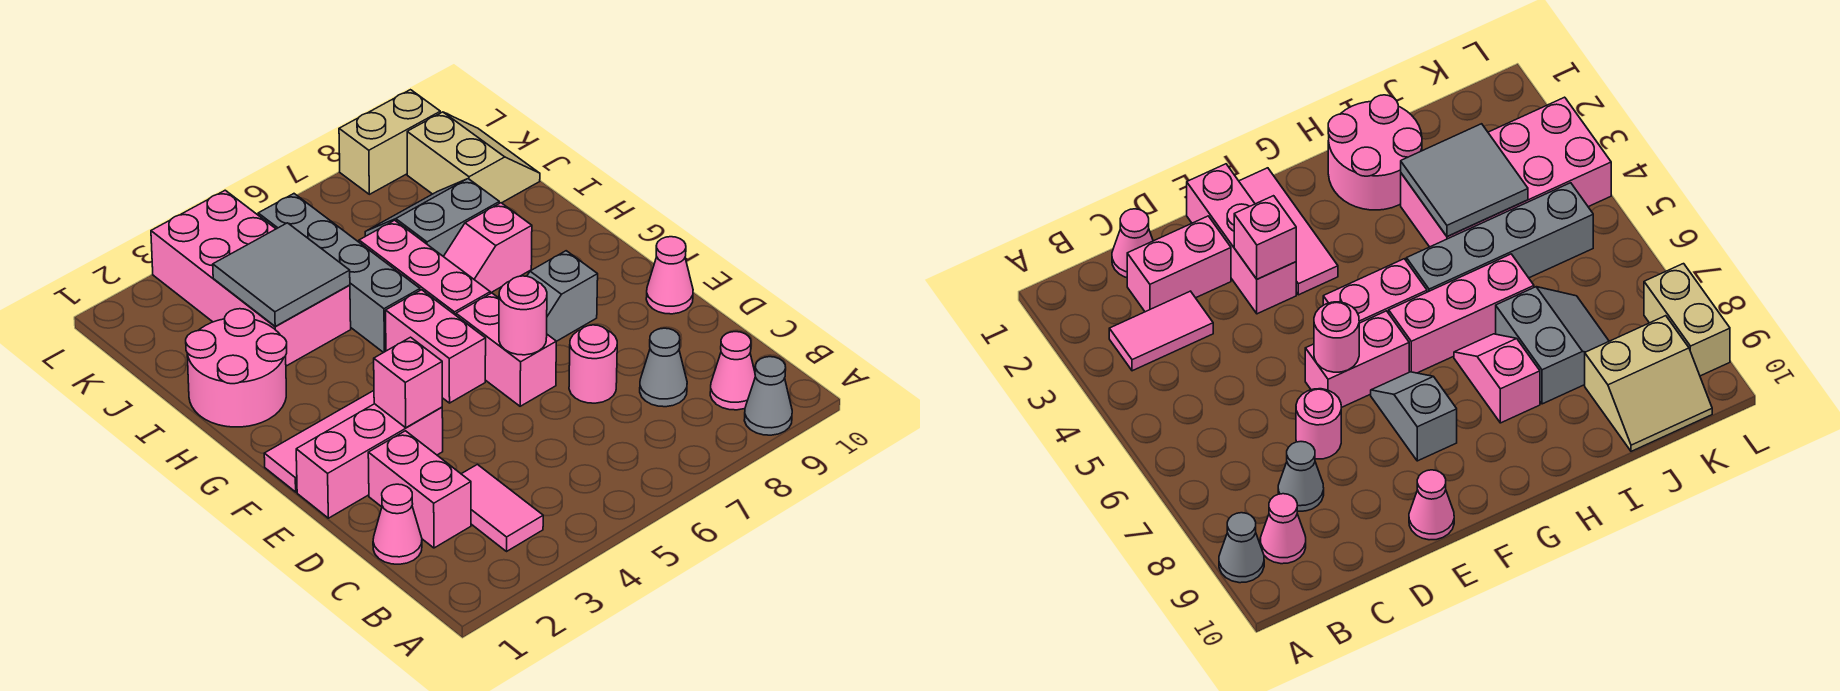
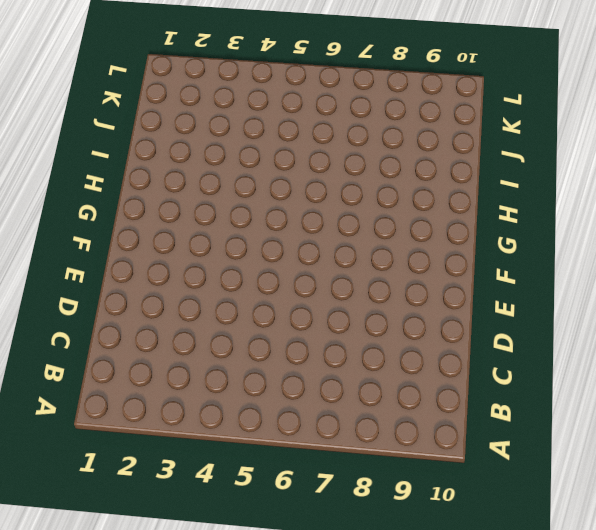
none -> grey 1x1 cone [744,357,792,435]
none -> pink 1x2 tile [462,464,543,552]
none -> pink 1x1 cone [710,332,755,410]

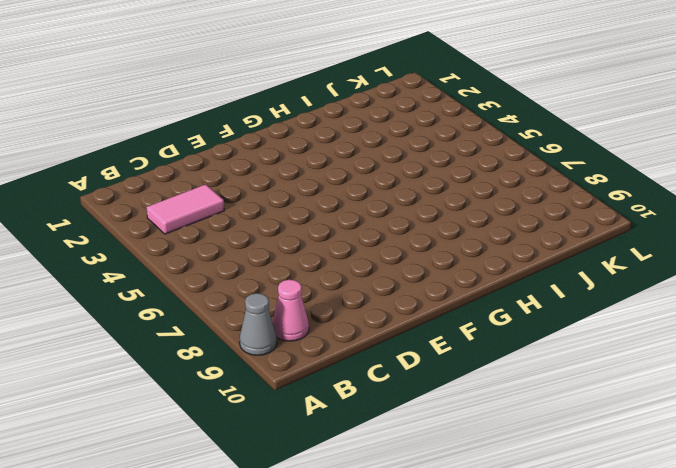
none -> pink 1x1 cone [373,484,422,564]
none -> pink 1x2 brick [368,431,471,548]
none -> grey 1x1 cone [640,328,687,407]

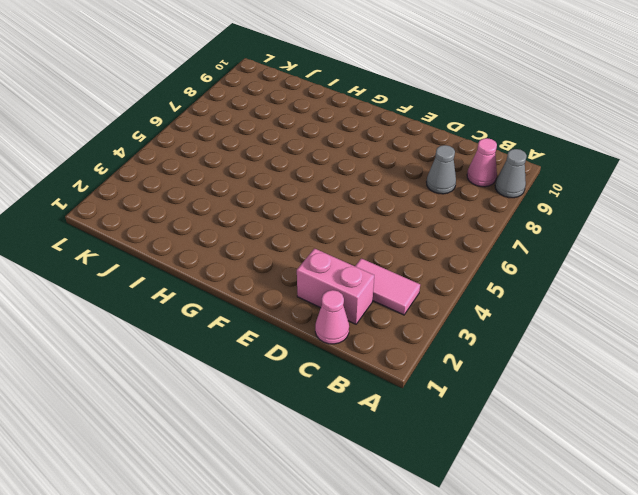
none -> pink 1x1 round brick [569,325,617,403]
none -> pink 1x3 brick [296,404,443,518]
none -> pink 1x2 brick [456,293,556,406]

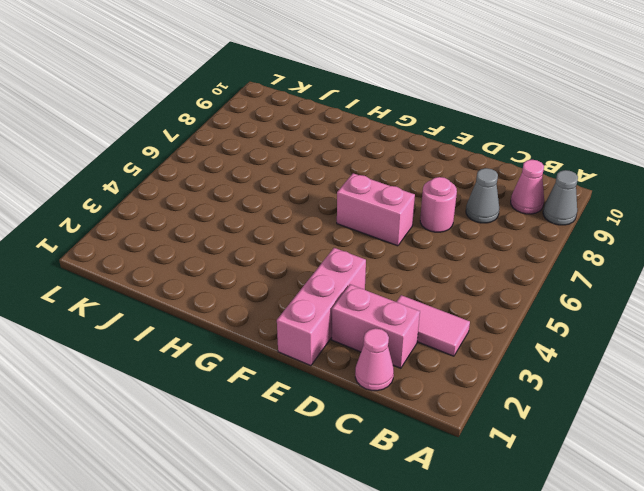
none -> pink 1x1 cone [646,237,693,314]
none -> pink 1x3 tile [264,391,374,492]
none -> pink 1x2 brick [386,290,486,403]

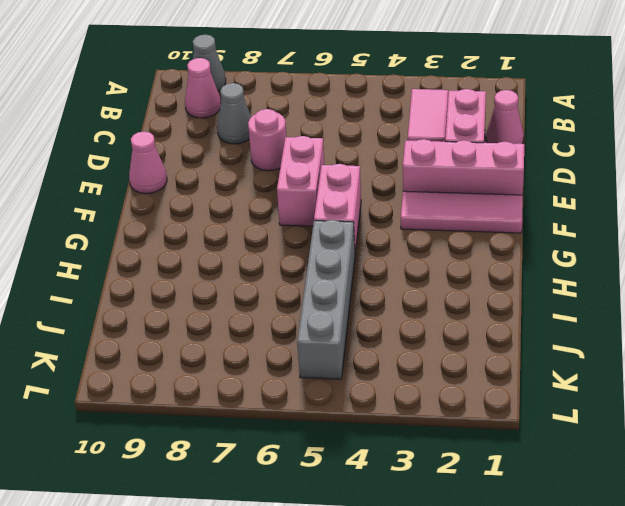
none -> grey 1x2 slope [527,251,598,341]
none -> pink 1x3 brick [359,220,490,315]
none -> pink 2x2 round brick [186,309,287,427]

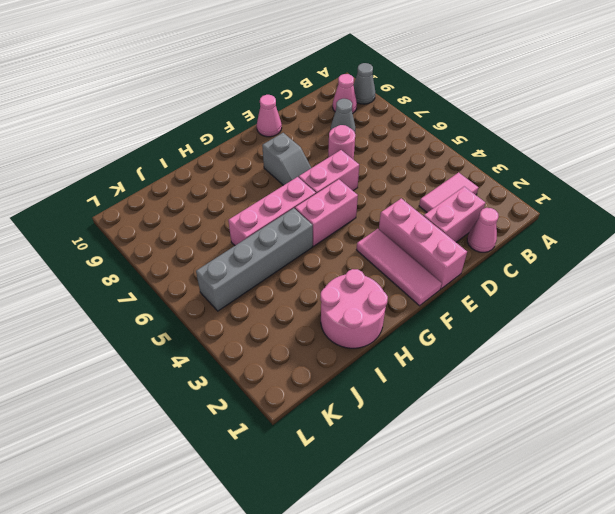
none -> pink 1x2 slope [443,203,532,293]
none -> pink 2x4 brick [151,190,351,366]
none -> grey 2x2 slope [365,179,499,256]

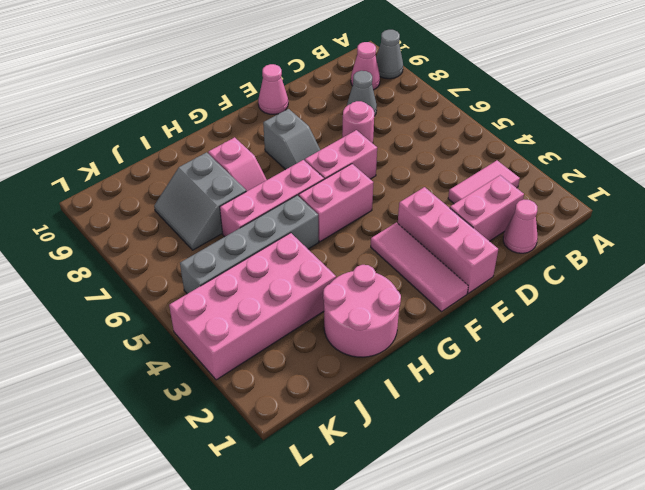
none -> tan 2x2 slope [407,112,540,203]
none -> tan 1x2 brick [339,90,440,194]
none -> pink 1x1 brick [374,337,442,428]

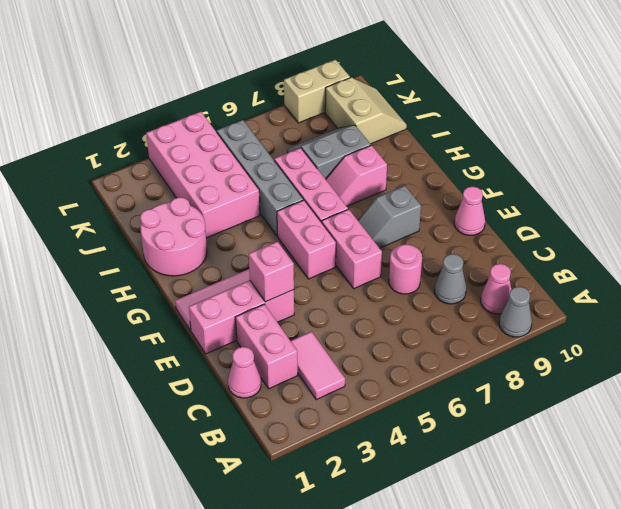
none -> pink 1x1 round brick [499,276,547,355]
none -> grey 2x2 tile [213,223,350,327]

